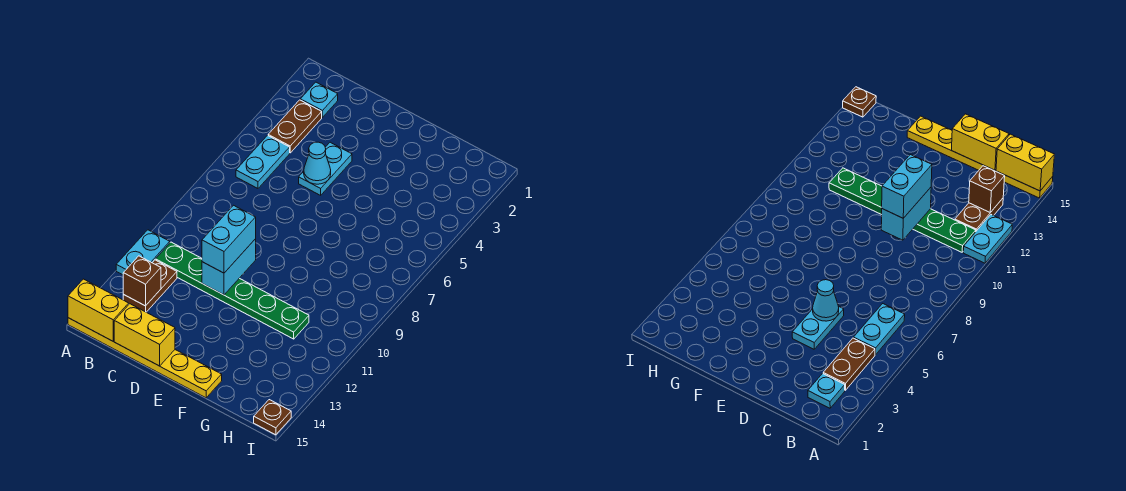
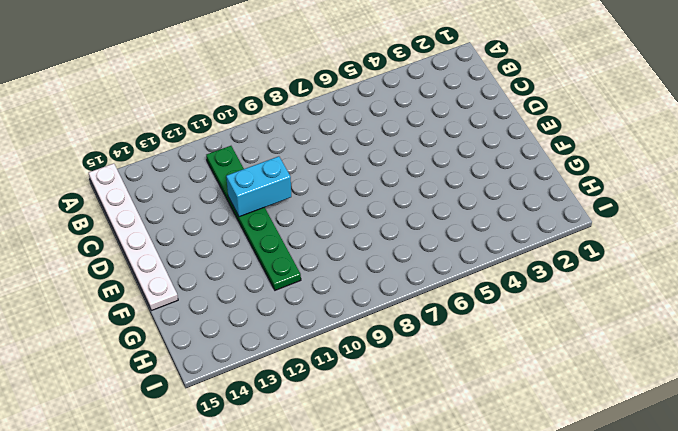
white 1x6 plate [89,163,178,311] -> yellow 1x6 plate [68,318,222,398]
none -> cyan 1x2 plate [116,230,170,275]
none -> cyan 1x1 plate [300,82,338,117]
none -> brown 1x2 plate [268,100,322,153]

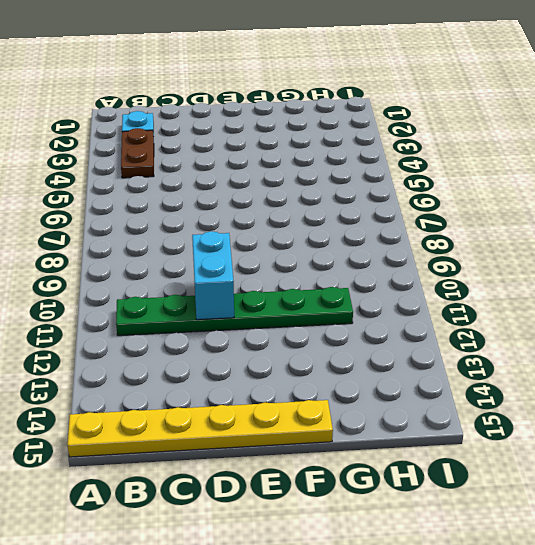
none -> cyan 1x2 plate [116,230,170,275]
none -> cyan 1x2 plate [236,136,290,188]
none -> brown 1x2 plate [123,260,177,312]

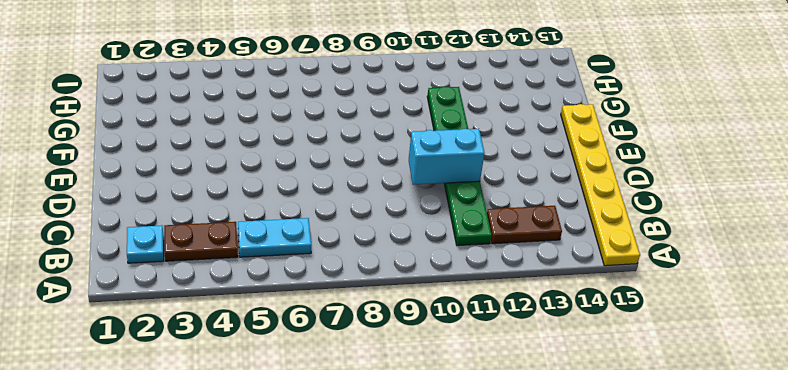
none -> cyan 1x2 plate [116,230,170,275]
none -> cyan 1x2 plate [299,142,352,195]
none -> brown 1x1 plate [254,400,291,435]

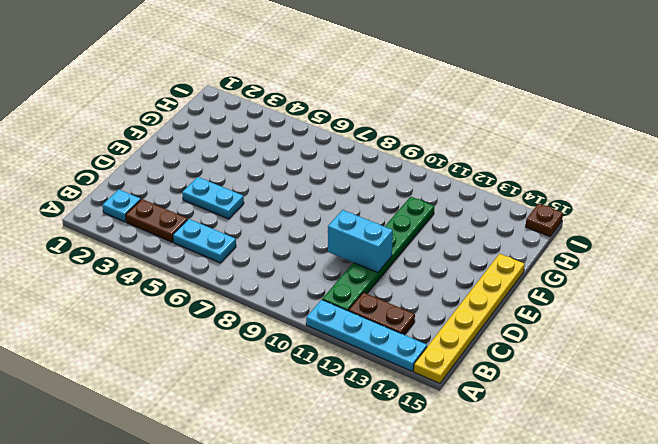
cyan 1x4 plate [306,300,427,371] -> cyan 1x2 plate [116,230,170,275]
none -> yellow 1x2 brick [68,279,129,341]
none -> brown 1x1 brick [123,256,161,306]
none -> yellow 1x2 brick [114,304,175,366]

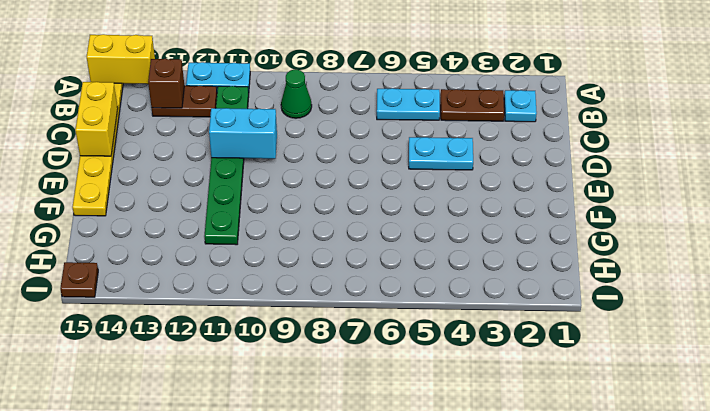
yellow 1x2 brick [86,34,155,84] -> yellow 1x2 brick turned to [68,279,129,341]
green 1x1 cone [281,69,312,118] -> none
none -> cyan 1x1 cone [304,142,331,184]
none -> cyan 1x2 brick [202,205,256,273]

